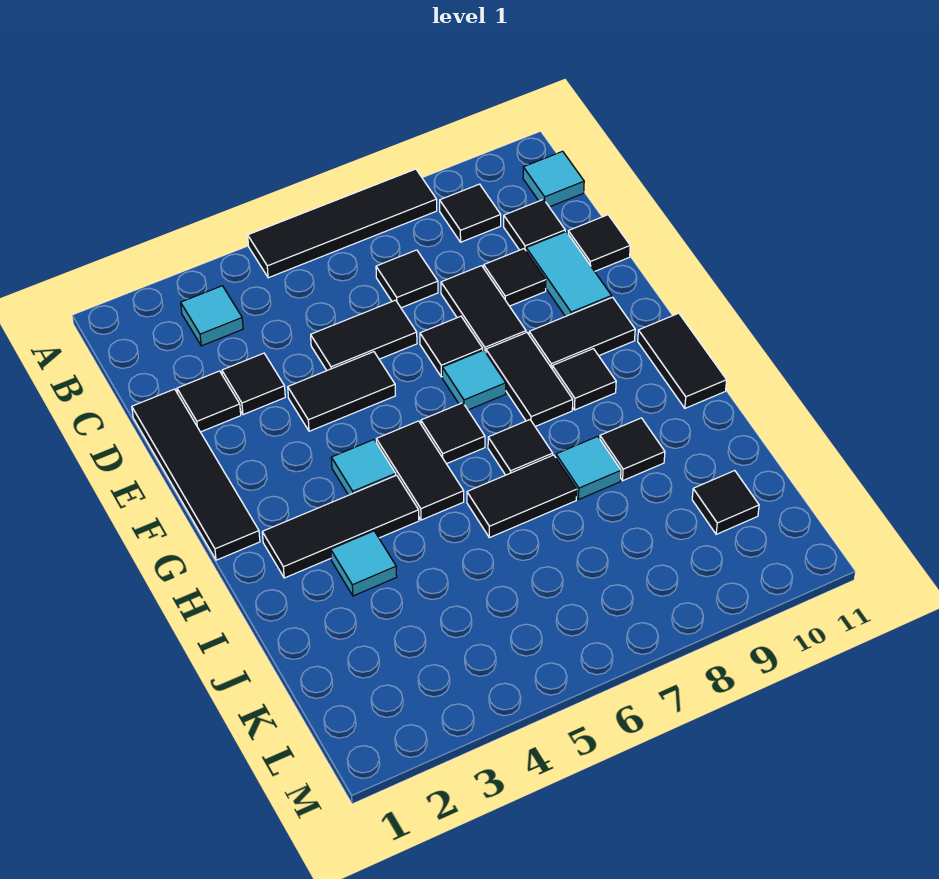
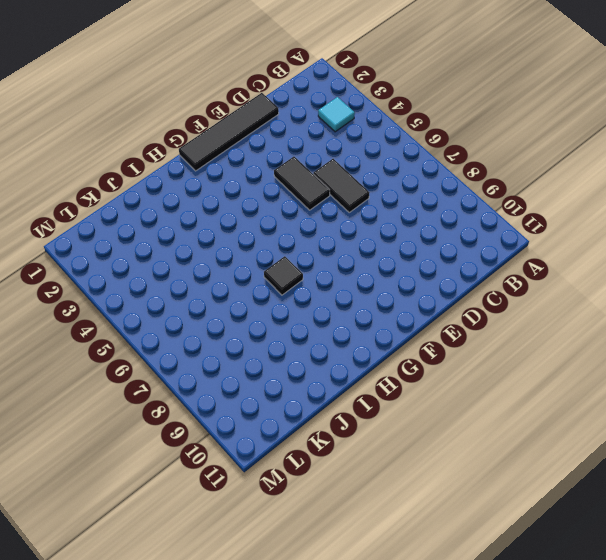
none -> black 1x4 tile [248,169,437,278]
none -> black 1x1 tile [440,184,501,242]
none -> cyan 1x1 tile [523,151,584,207]
none -> black 1x1 tile [376,250,438,308]

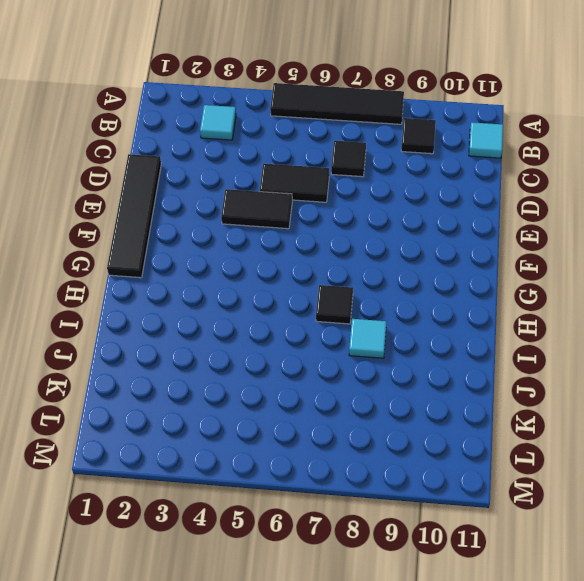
none -> black 1x1 tile [504,199,565,250]
none -> black 1x1 tile [177,371,241,432]
none -> black 1x1 tile [222,353,285,415]
none -> black 1x2 tile [441,266,526,352]

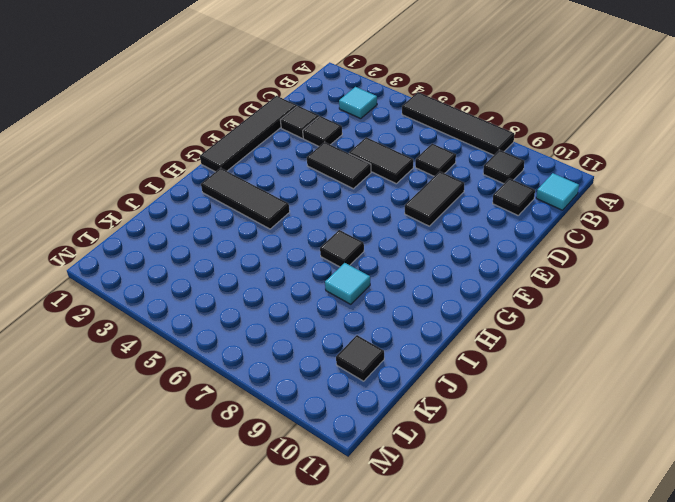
none -> black 1x1 tile [484,249,546,306]
none -> cyan 1x2 tile [526,232,612,317]
none -> black 1x1 tile [568,215,630,271]
none -> black 1x1 tile [420,316,483,377]

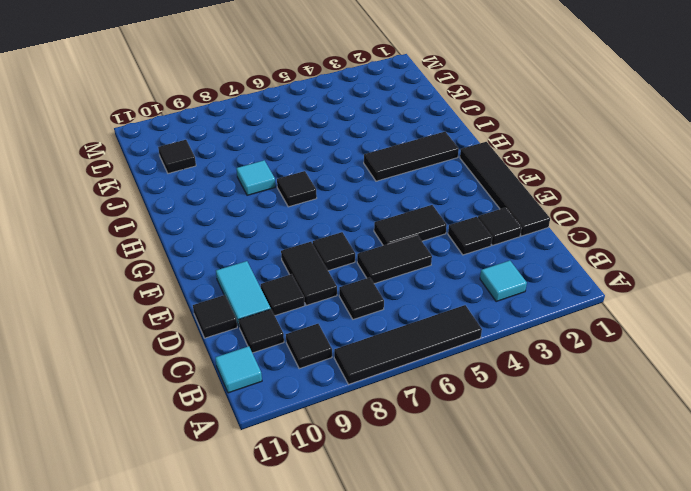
none -> cyan 1x1 tile [442,350,506,410]
none -> black 1x2 tile [486,333,573,427]
none -> black 1x2 tile [529,297,635,368]
none -> cyan 1x1 tile [331,440,396,495]

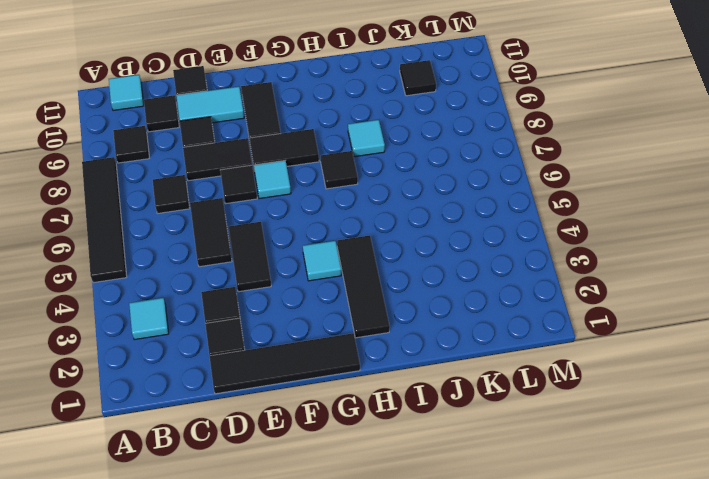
none -> black 1x2 tile [376,421,464,520]
none -> black 1x1 tile [421,403,485,464]
none -> black 1x1 tile [552,349,616,410]
none -> black 1x2 tile [638,313,727,408]

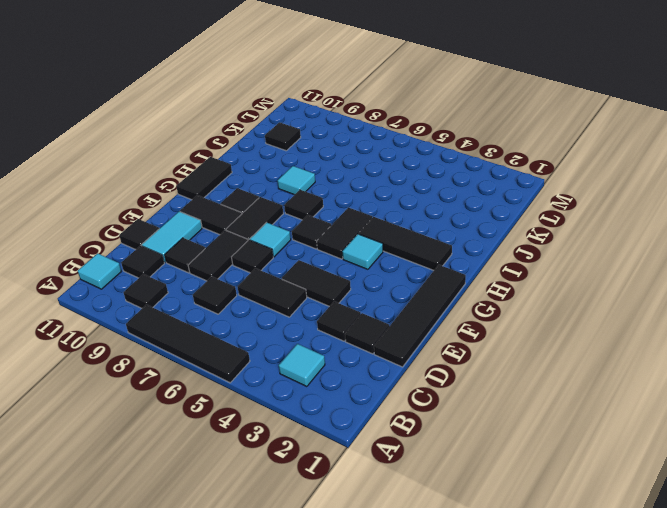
none -> cyan 1x1 tile [331,531,397,596]
none -> black 1x2 tile [467,455,577,538]
none -> black 1x1 tile [600,418,665,481]

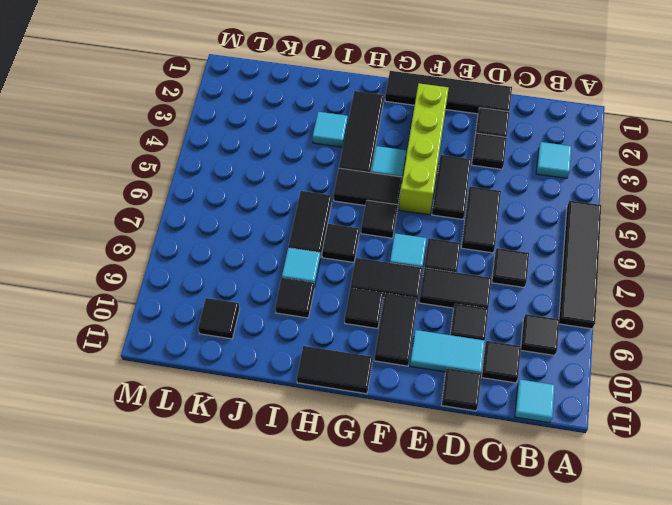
lime 1x4 brick [399,83,449,215] -> none

